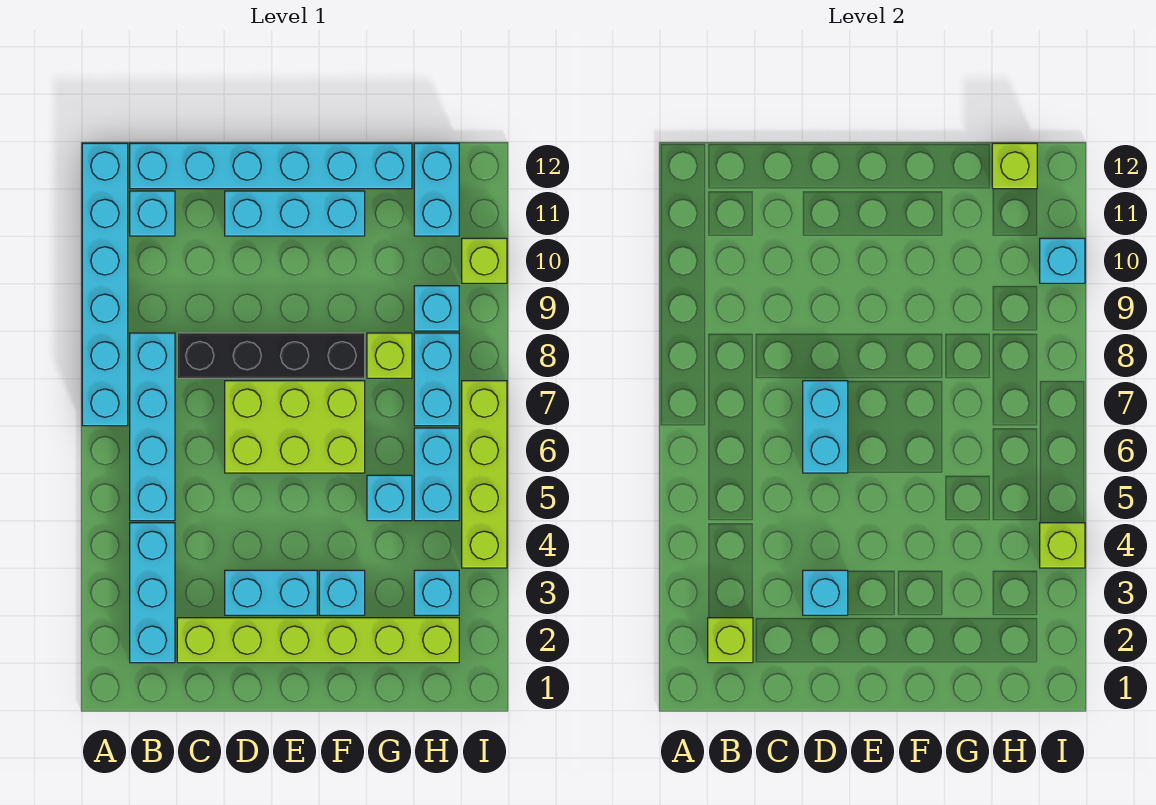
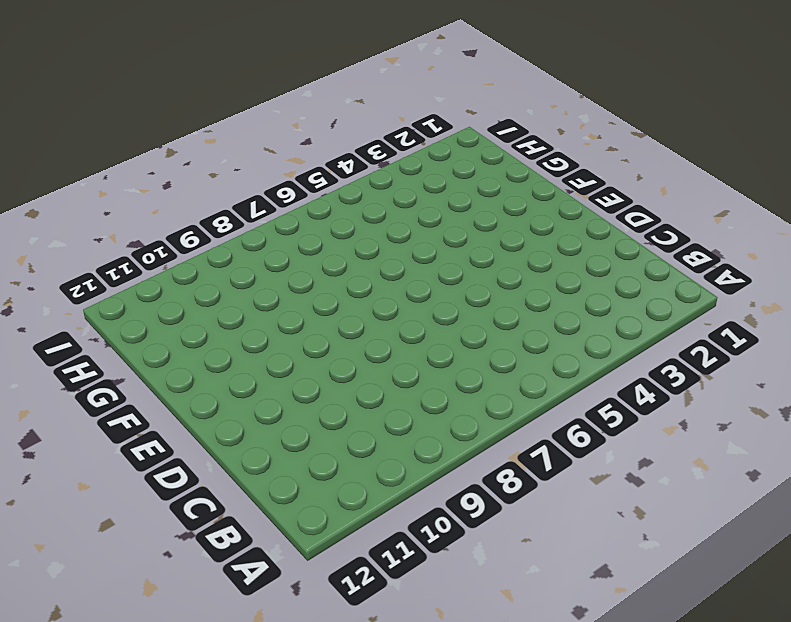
none -> cyan 1x6 brick [82,143,128,426]
none -> cyan 1x3 brick [130,523,175,663]
none -> cyan 1x4 brick [130,333,175,521]

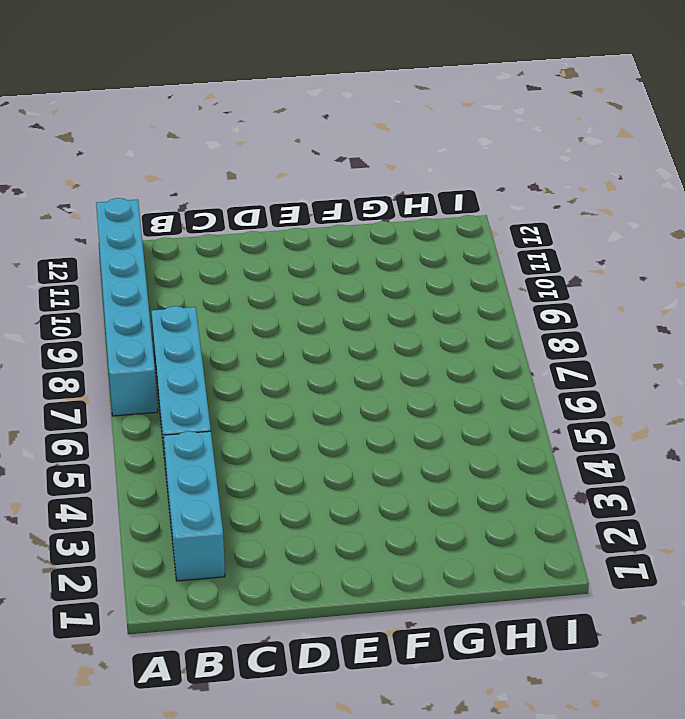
none -> cyan 1x1 brick [130,191,175,236]
none -> cyan 1x6 brick [130,143,412,189]
none -> lime 1x6 brick [177,618,459,663]

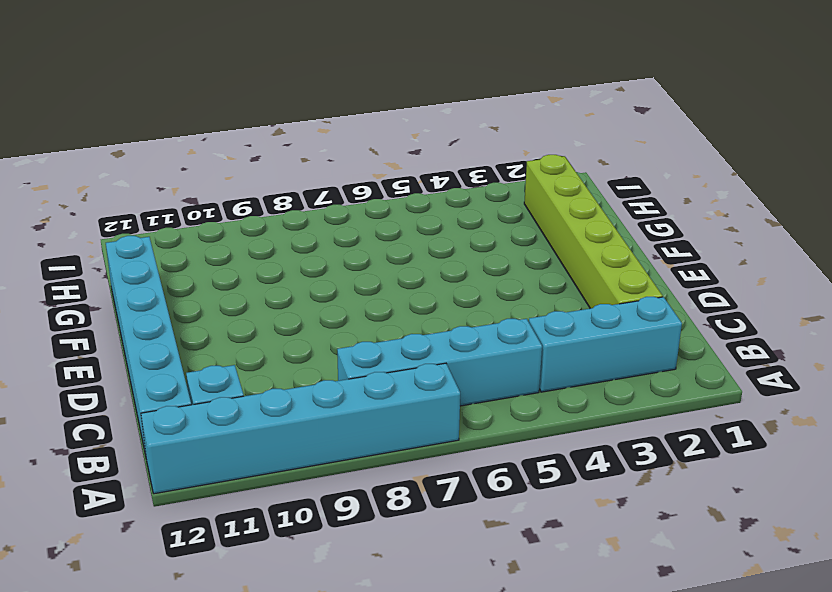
none -> black 1x4 brick [177,333,365,378]
none -> cyan 1x2 brick [225,570,317,615]
none -> lime 2x3 brick [225,381,365,473]

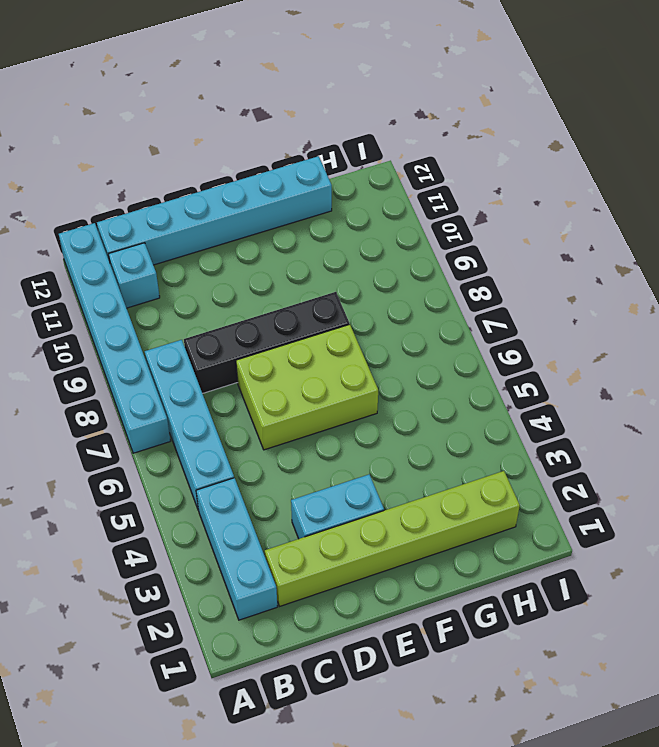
none -> cyan 1x3 brick [225,191,365,236]
none -> cyan 1x1 brick [319,570,365,615]
none -> cyan 1x1 brick [367,475,412,521]

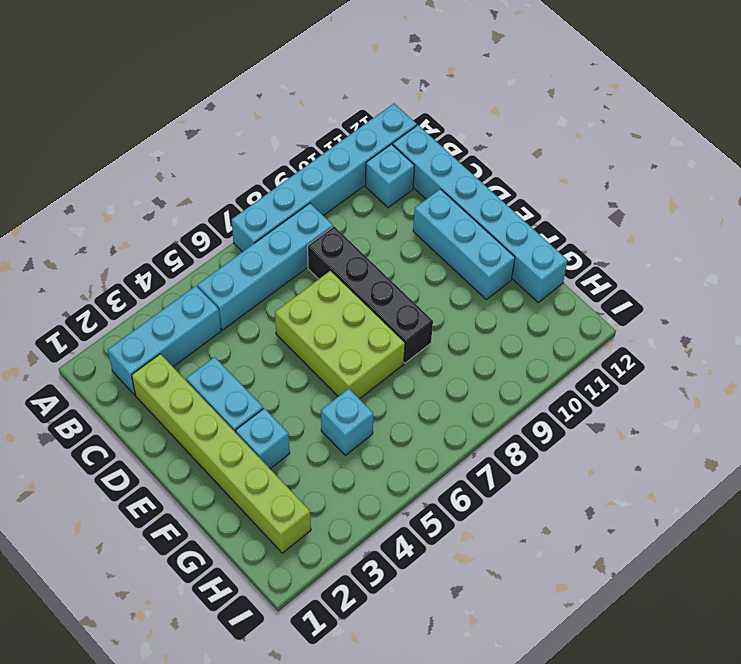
none -> lime 1x1 brick [367,333,412,378]
none -> cyan 1x1 brick [414,570,459,615]
none -> cyan 1x2 brick [414,428,459,521]

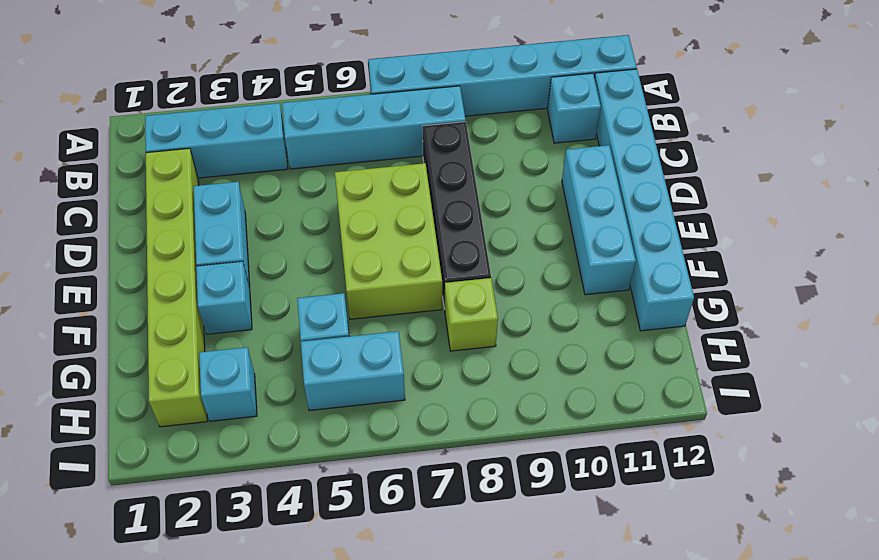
none -> cyan 1x2 brick [414,333,459,426]
none -> cyan 1x1 brick [414,286,459,331]
none -> cyan 1x2 brick [414,143,459,236]

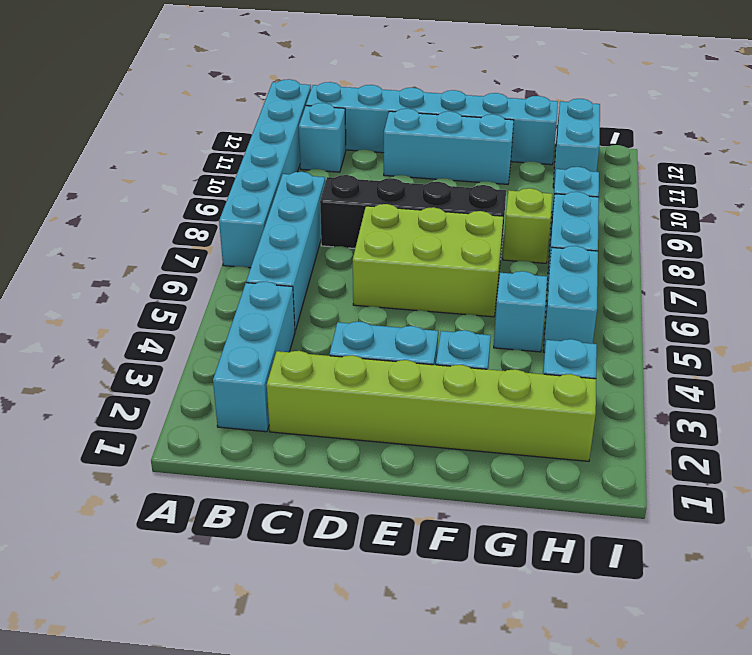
none -> lime 1x4 brick [462,381,507,568]
none -> lime 1x1 brick [462,238,507,283]
none -> lime 1x1 brick [708,618,753,663]

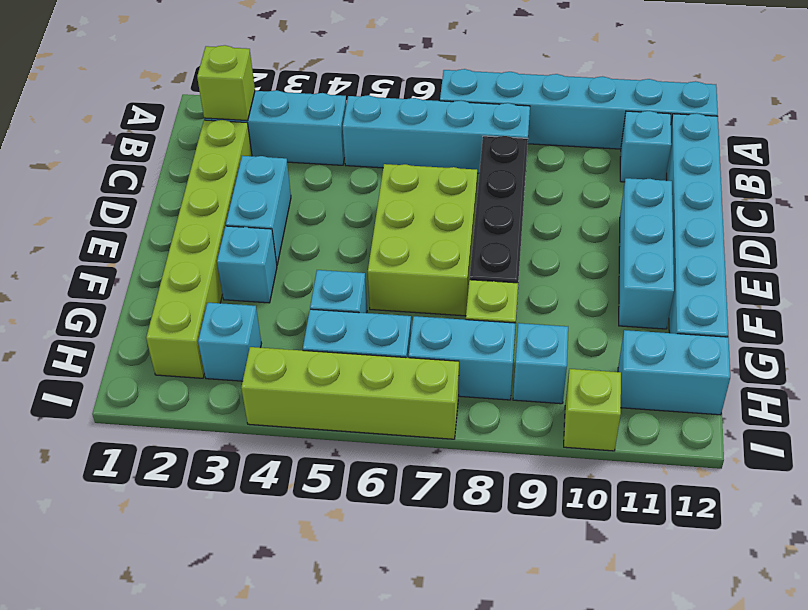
none -> cyan 1x1 brick [803,570,848,615]
none -> cyan 1x2 brick [803,381,848,473]
none -> lime 1x1 brick [992,143,1037,189]

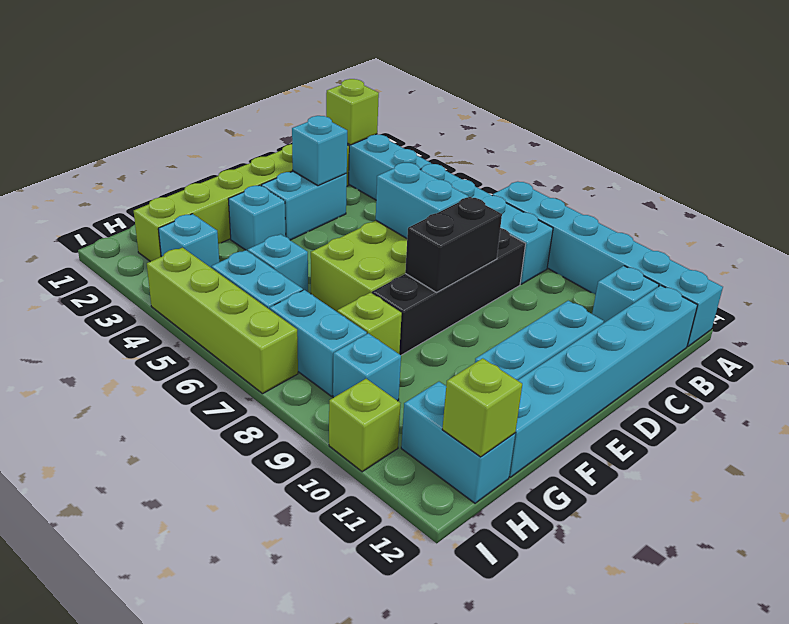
black 1x2 brick [405,197,502,293] -> none
none -> lime 1x1 brick [1040,523,1085,568]
none -> cyan 1x1 brick [1040,238,1085,283]

